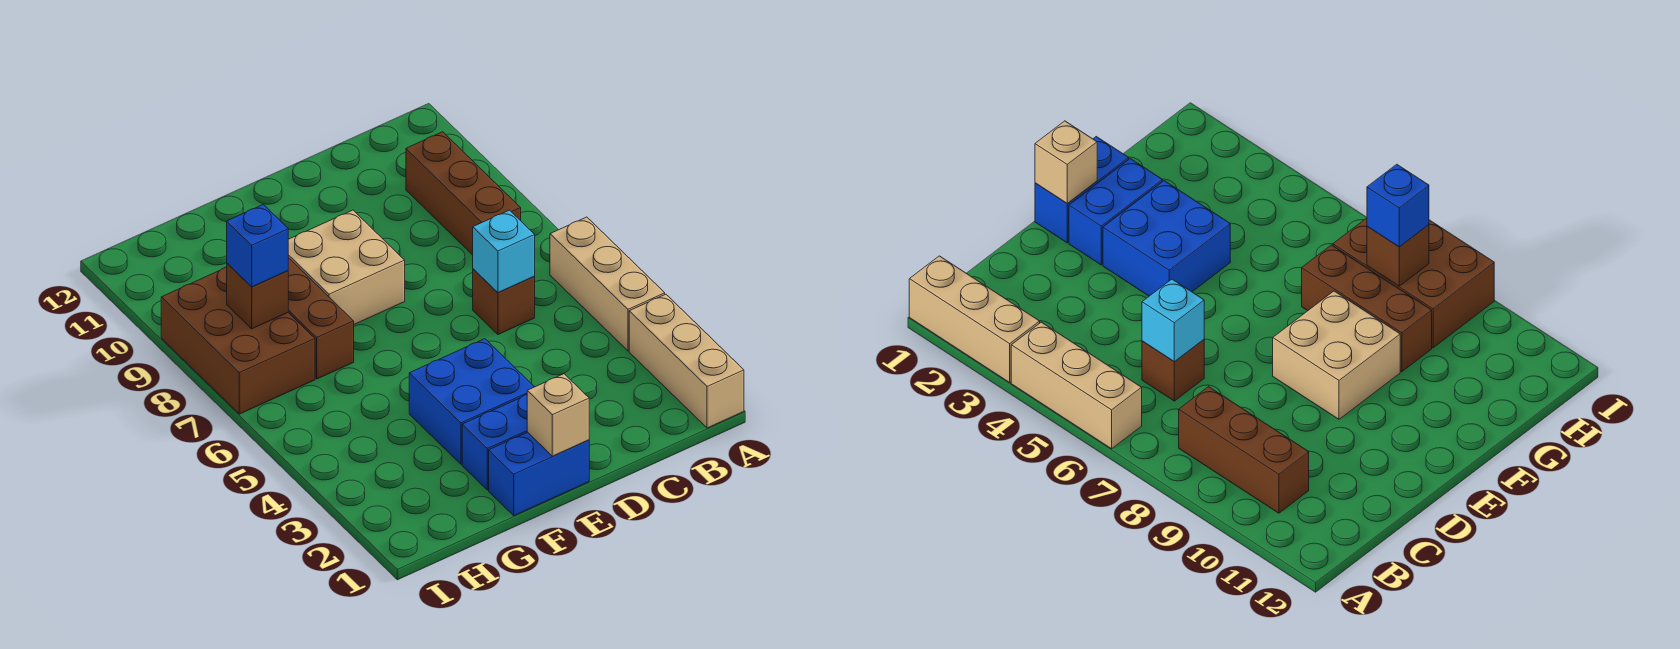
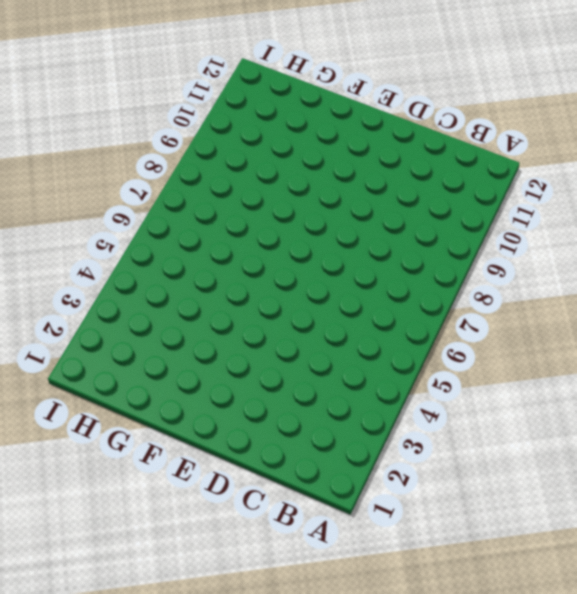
none -> tan 1x3 brick [629,294,744,428]
none -> tan 1x3 brick [550,217,665,351]
none -> brown 1x3 brick [406,132,521,255]

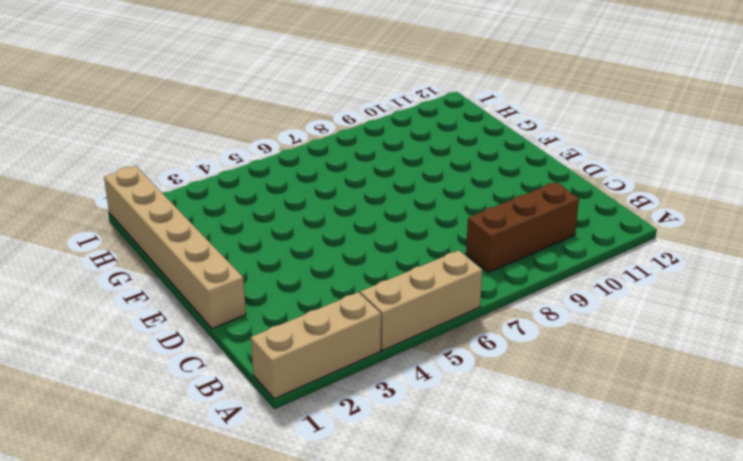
tan 1x6 brick [104,166,246,329] -> blue 1x2 brick [489,432,589,516]
none -> brown 1x1 brick [473,269,535,334]
none -> blue 1x2 brick [462,395,527,490]
none -> blue 2x2 brick [409,339,534,464]

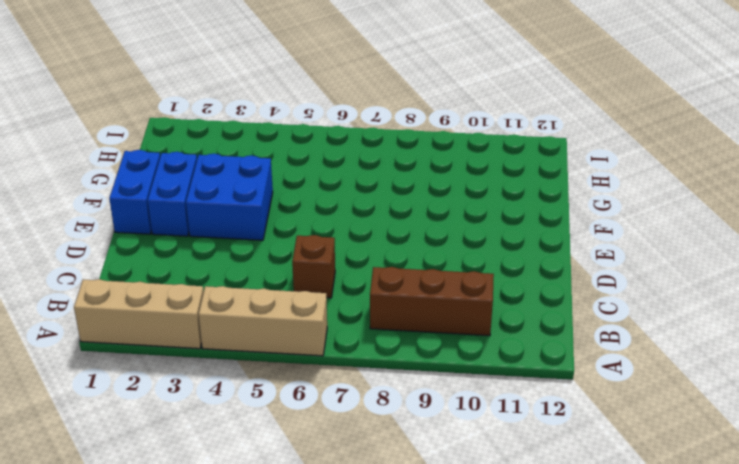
none -> tan 2x2 brick [288,210,405,324]
none -> brown 1x3 brick [288,258,354,379]
none -> brown 2x3 brick [161,267,315,414]

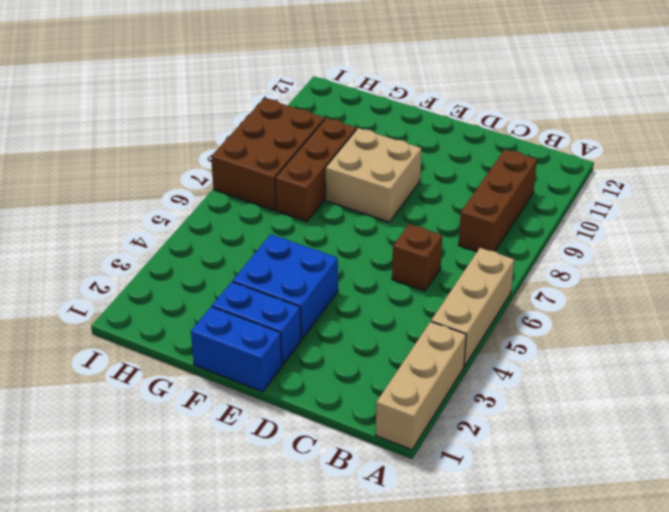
none -> cyan 1x1 brick [473,210,535,292]
none -> tan 1x1 brick [527,374,589,456]
none -> brown 1x1 brick [227,264,288,329]

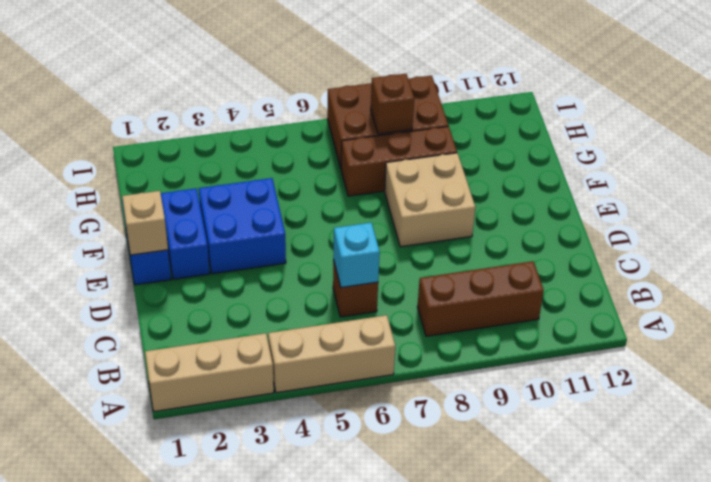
none -> blue 1x1 brick [227,204,288,287]

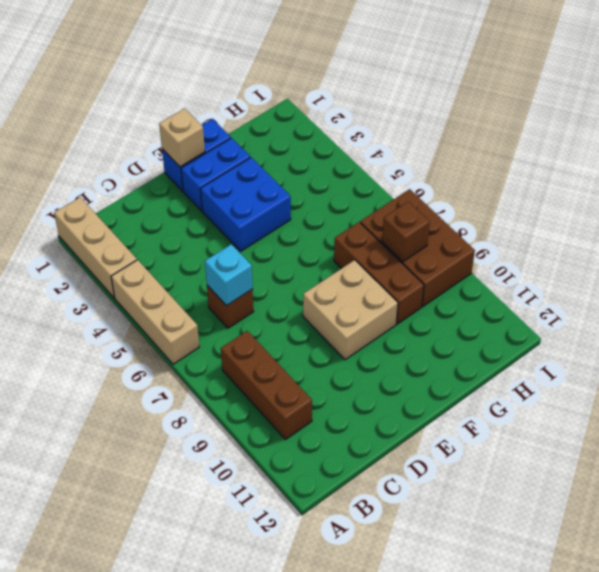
none -> blue 1x1 brick [227,204,288,287]

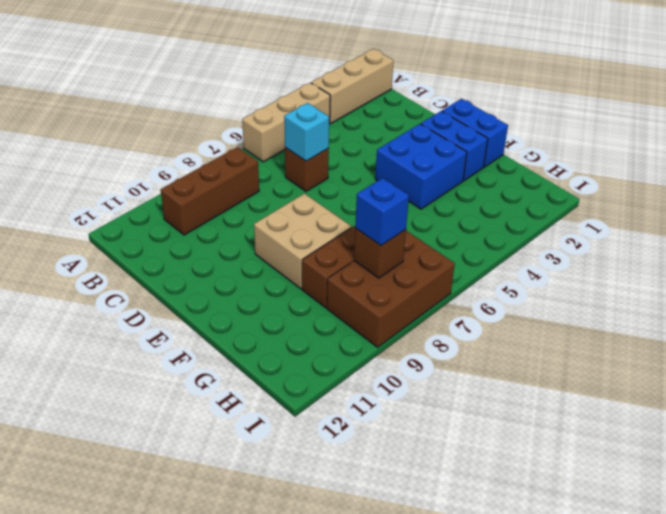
none -> tan 1x1 brick [527,374,589,456]

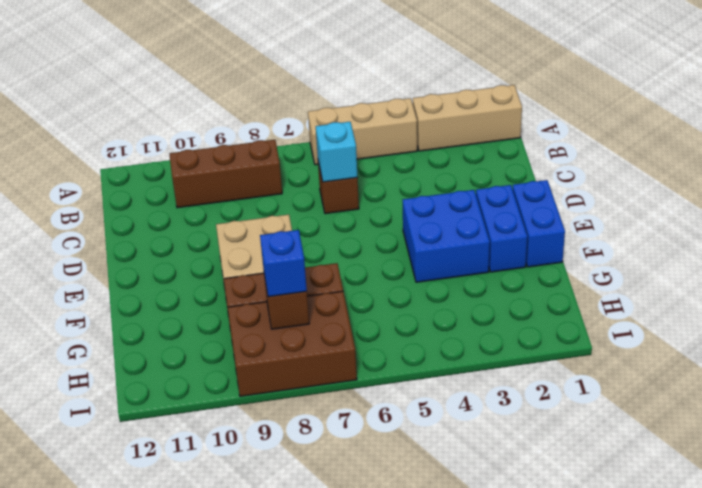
none -> tan 1x1 brick [527,374,589,456]

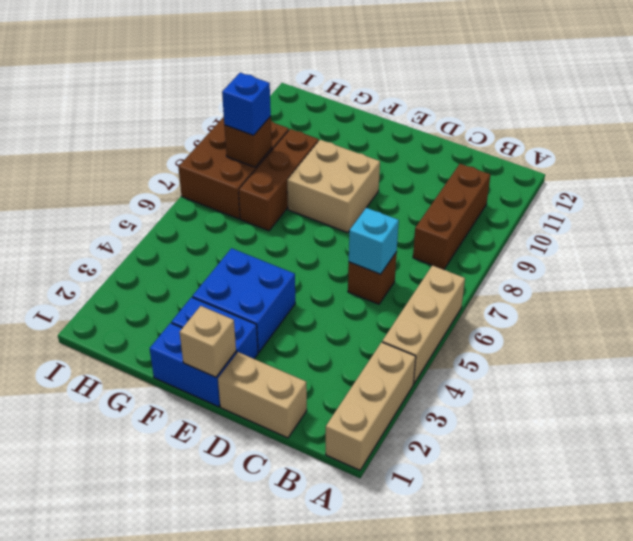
tan 1x2 brick [218,352,307,438] -> none

